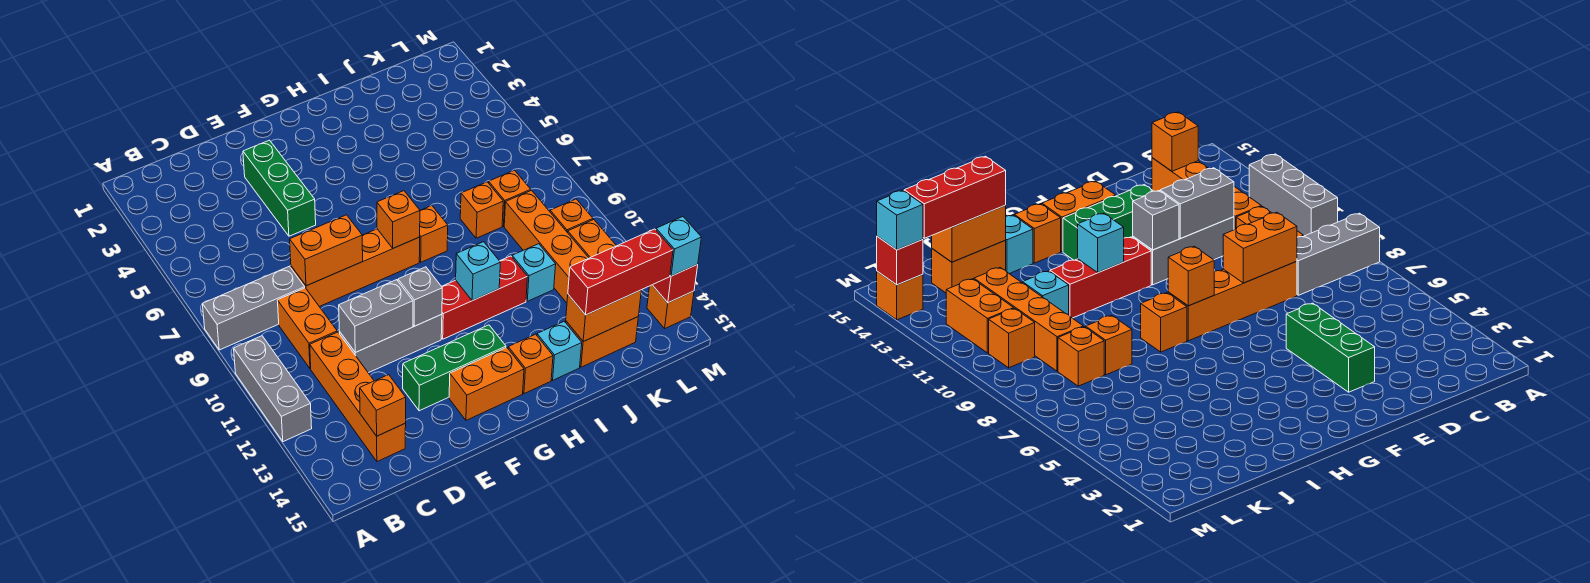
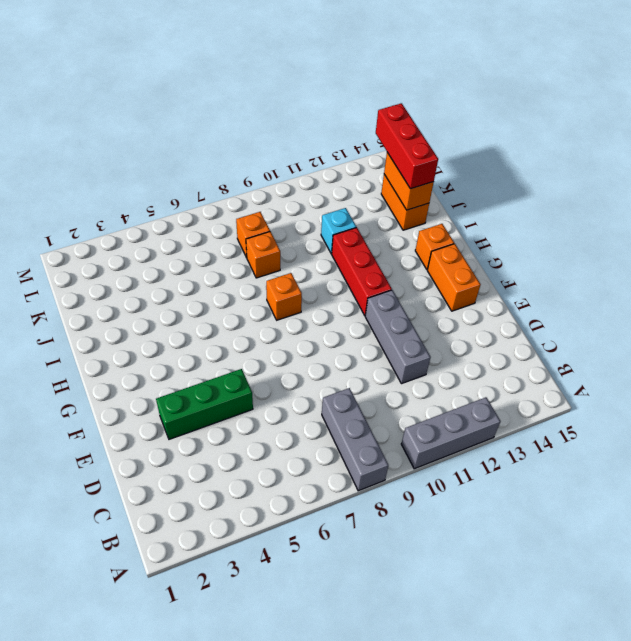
none -> orange 1x2 brick [277,288,337,369]
none -> orange 1x4 brick [310,332,406,462]
none -> orange 1x4 brick [291,229,420,307]
none -> green 1x3 brick [403,325,506,411]

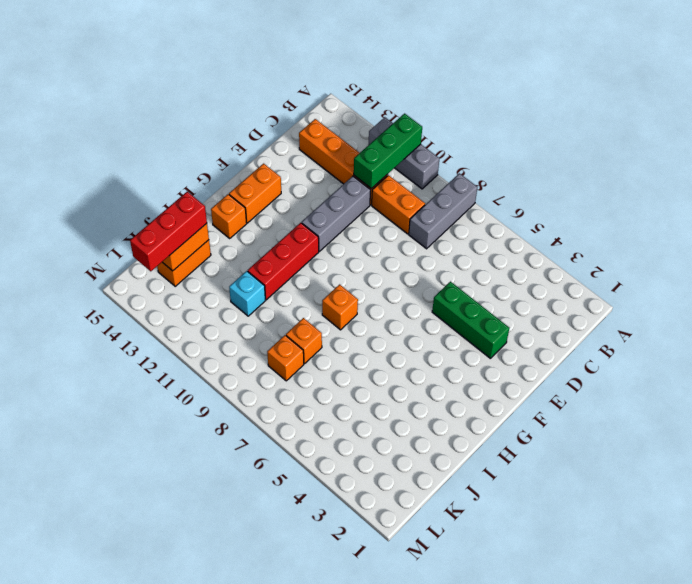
green 1x3 brick [354,114,422,189] -> green 1x3 brick moved to [403,325,506,411]
none -> orange 1x4 brick [291,229,420,307]
none -> cyan 1x1 brick [537,321,582,380]
none -> orange 1x4 brick [504,191,589,303]
none -> orange 1x1 brick [550,199,593,233]

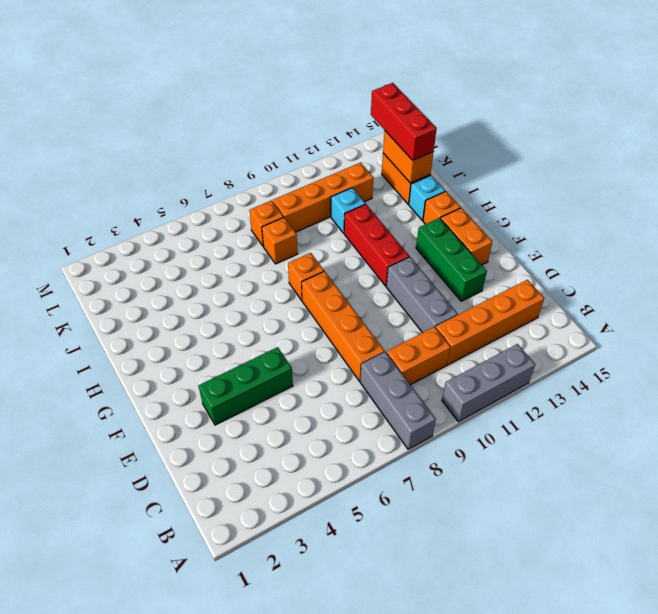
none -> orange 1x1 brick [550,199,593,233]
none -> orange 1x2 brick [568,220,616,258]
none -> orange 1x1 brick [647,285,694,328]
none -> orange 1x1 brick [360,375,406,436]

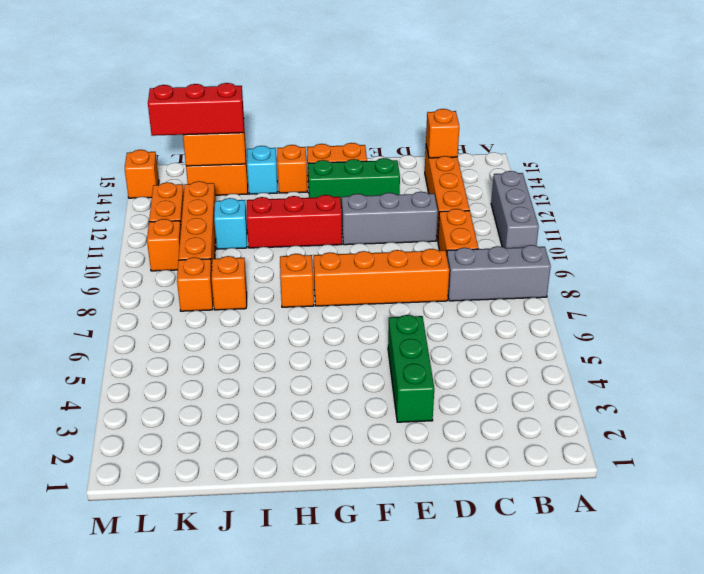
none -> orange 1x2 brick [290,215,363,286]
none -> grey 1x2 brick [339,280,413,352]
none -> grey 1x1 brick [398,267,442,326]
none -> orange 1x1 brick [377,191,420,248]

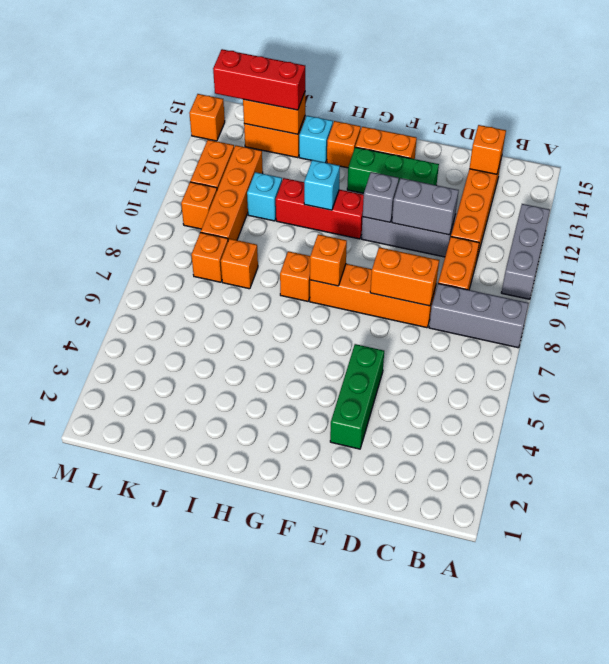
none -> red 1x1 brick [653,265,698,303]
none -> cyan 1x1 brick [656,217,701,276]

